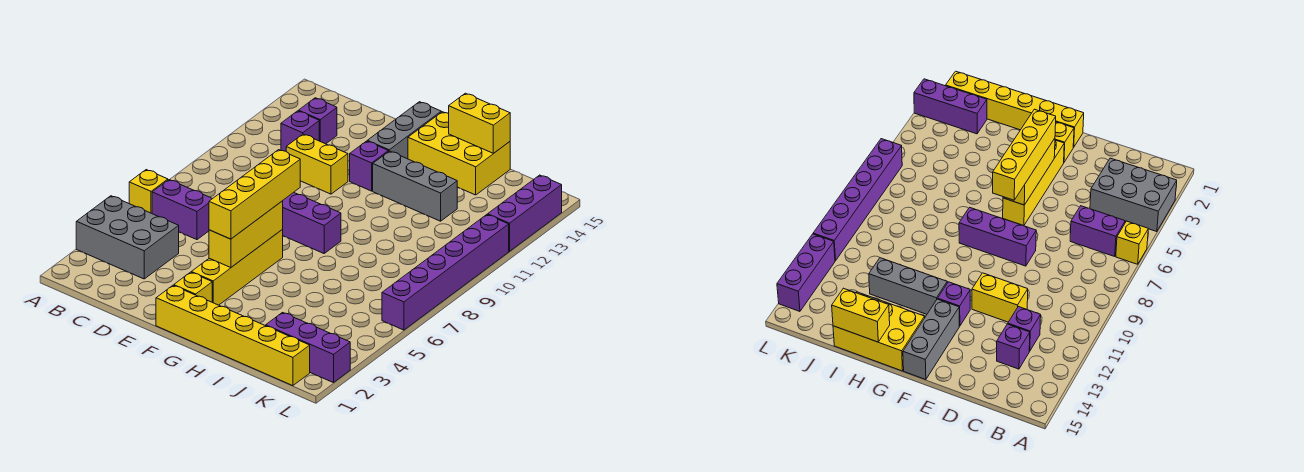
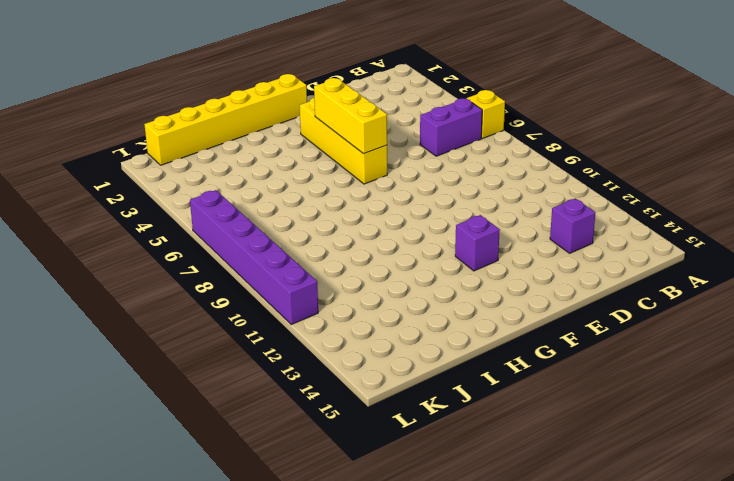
none -> grey 2x3 brick [76,196,179,279]
none -> purple 1x1 brick [281,111,319,151]
none -> yellow 1x2 brick [286,134,348,194]

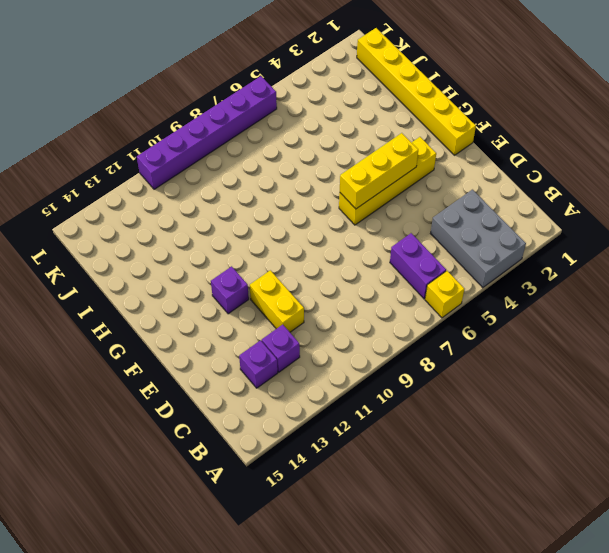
none -> purple 1x3 brick [283,192,341,253]
none -> yellow 1x1 brick [174,272,212,302]
none -> grey 1x3 brick [368,102,441,159]

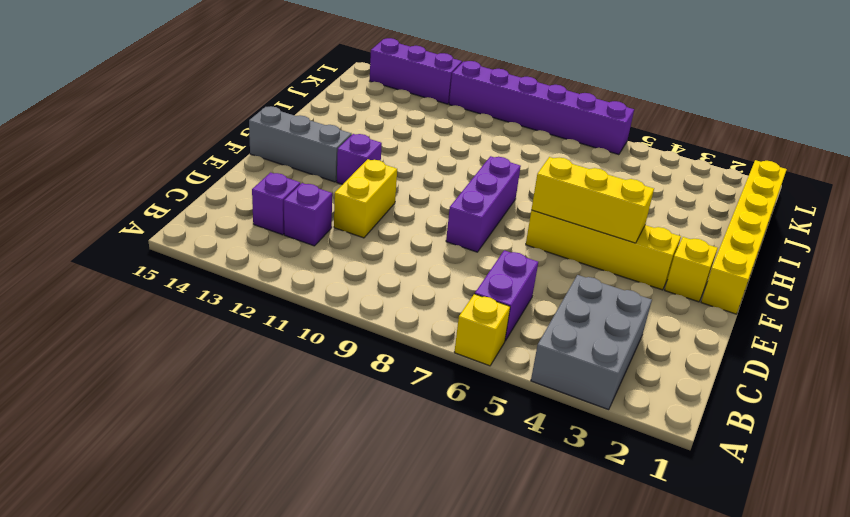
none -> grey 1x3 brick [373,151,457,221]
none -> yellow 2x3 brick [408,112,510,195]
none -> purple 1x3 brick [266,313,350,383]

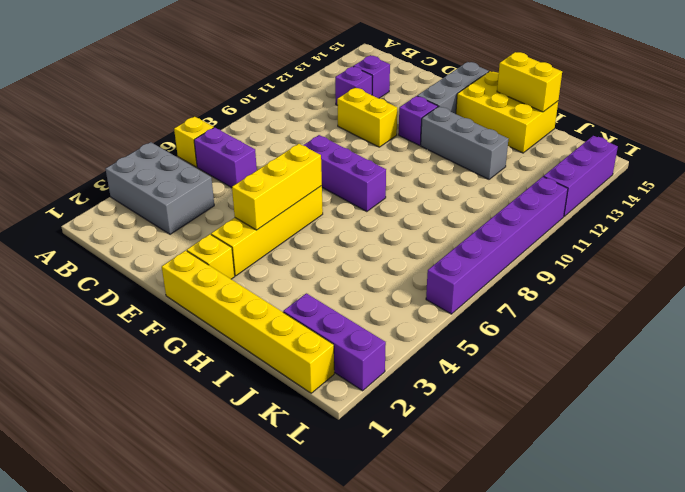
none -> yellow 1x4 brick [209,150,300,239]

